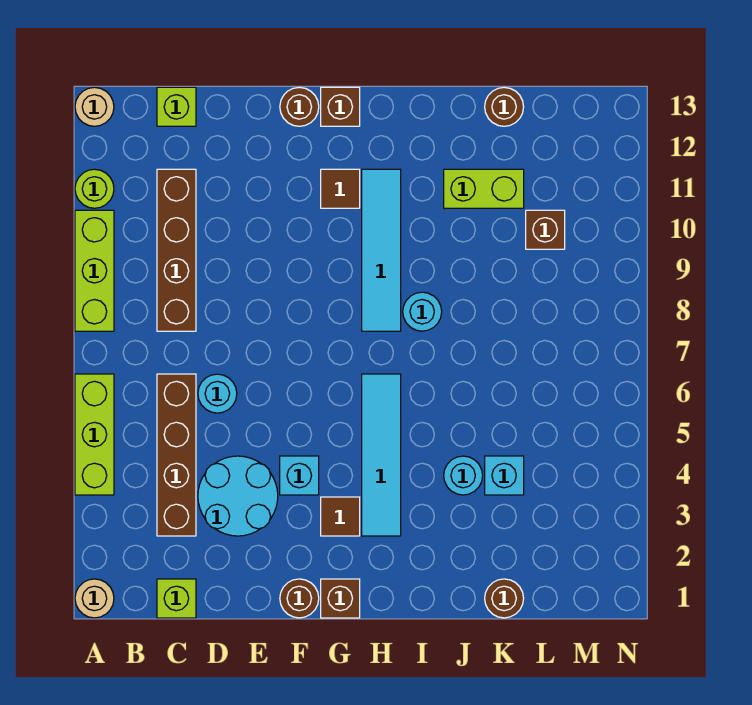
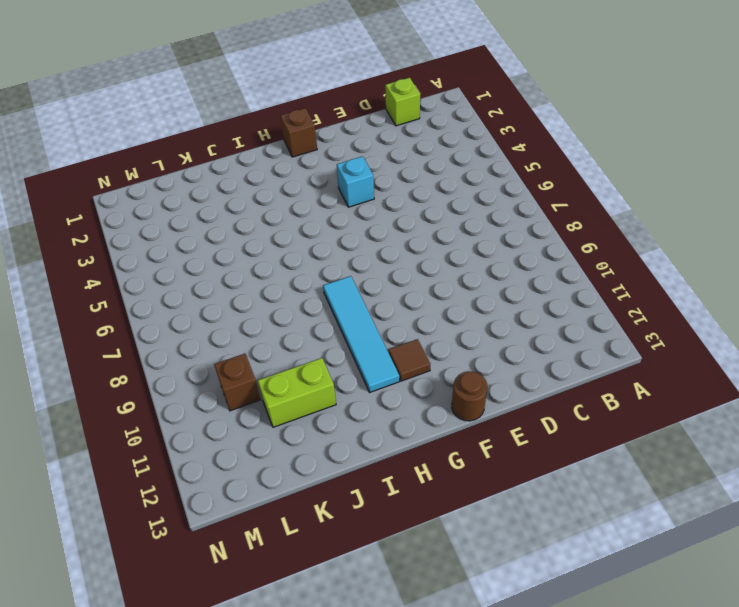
none -> tan 1x1 round brick [75,579,114,618]
none -> lime 1x3 brick [75,374,114,495]
none -> lime 1x3 brick [75,210,114,331]

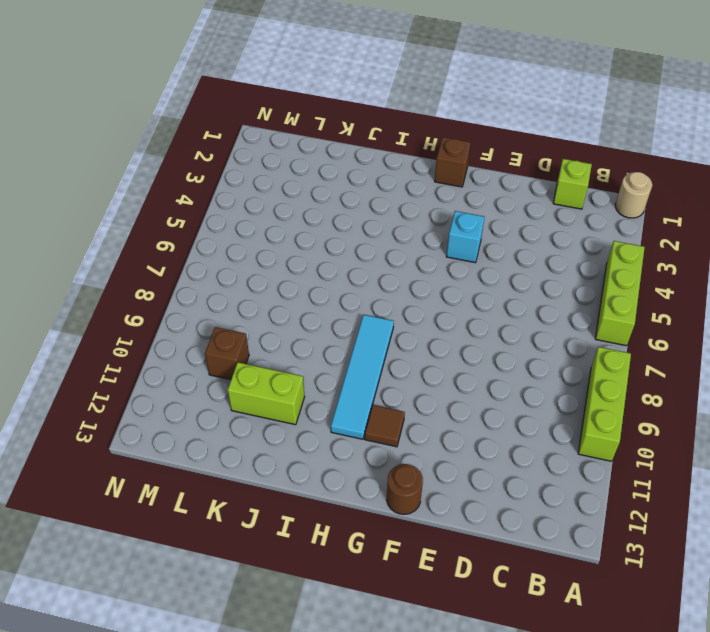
none -> lime 1x1 round brick [75,169,114,208]
none -> tan 1x1 round brick [75,87,114,126]
none -> brown 1x4 brick [157,374,196,536]

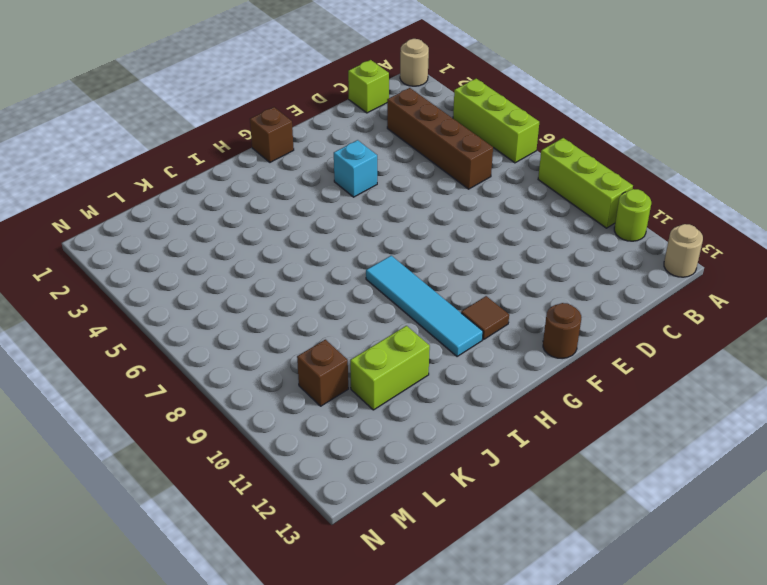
none -> brown 1x4 brick [157,169,196,331]
none -> lime 1x1 brick [157,87,196,126]
none -> cyan 2x2 round brick [198,456,278,536]

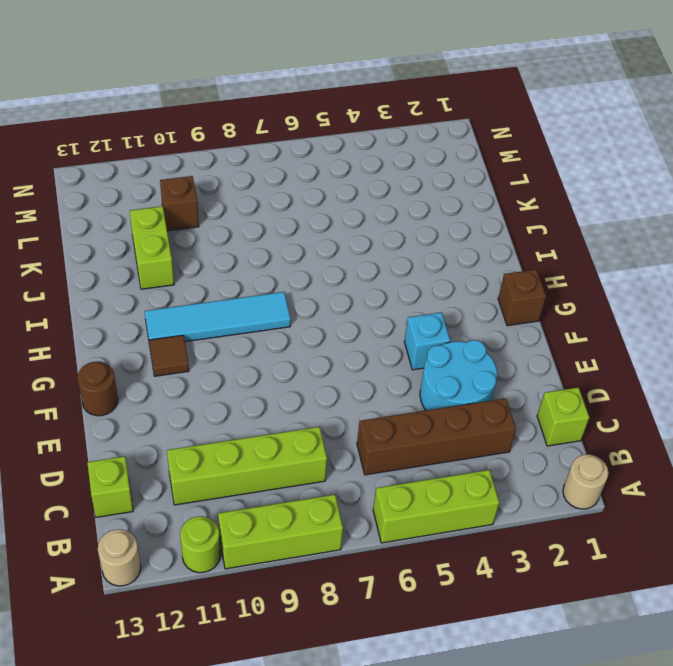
lime 1x4 brick [167,427,327,505] -> brown 1x4 brick [157,169,196,331]
none -> cyan 1x1 round brick [198,374,237,413]
none -> brown 1x1 round brick [280,579,319,618]
none -> brown 1x1 tile [321,497,360,536]

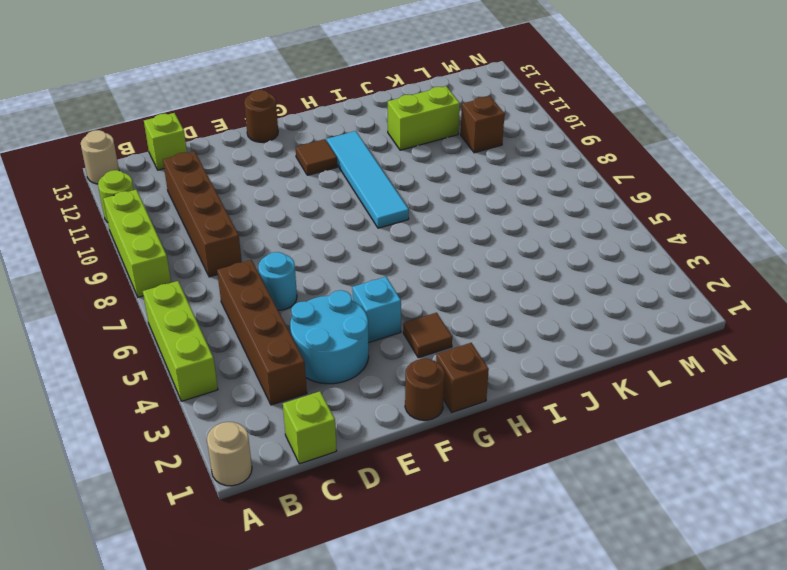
none -> brown 1x1 brick [321,87,360,126]
none -> cyan 1x4 tile [362,374,401,536]
none -> cyan 1x1 round brick [403,292,442,331]

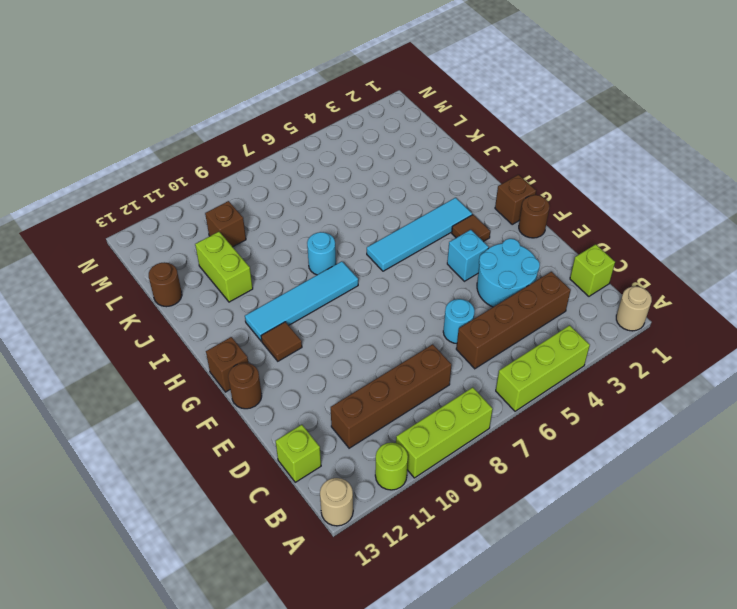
none -> cyan 1x1 round brick [444,456,483,495]
none -> brown 1x1 round brick [485,579,524,618]
none -> cyan 1x1 brick [485,456,524,495]

